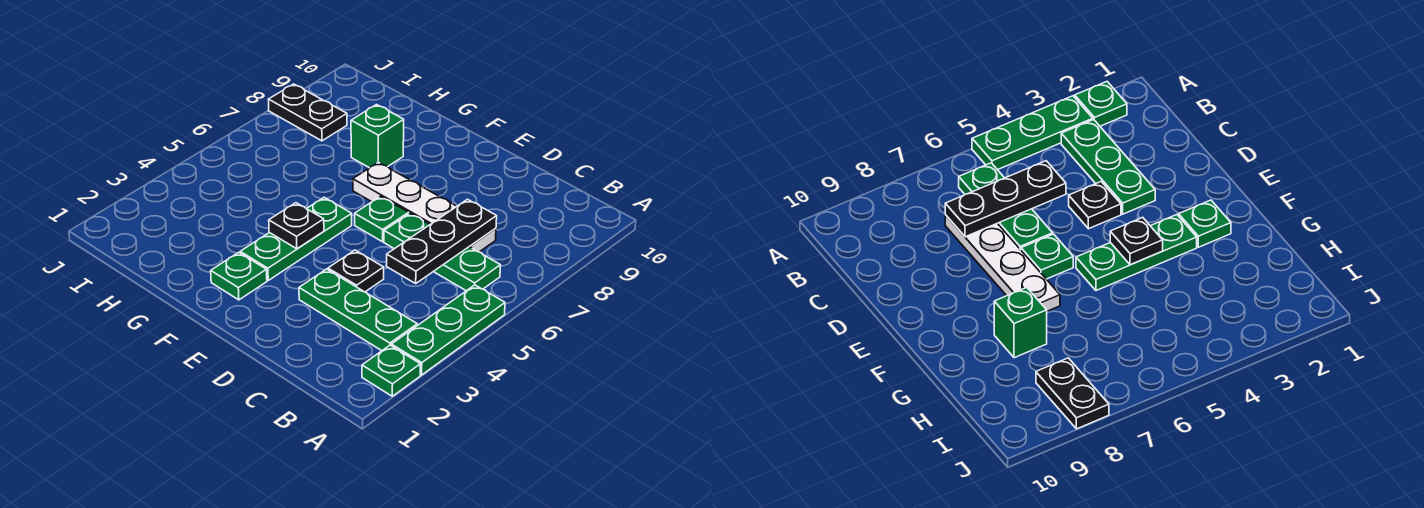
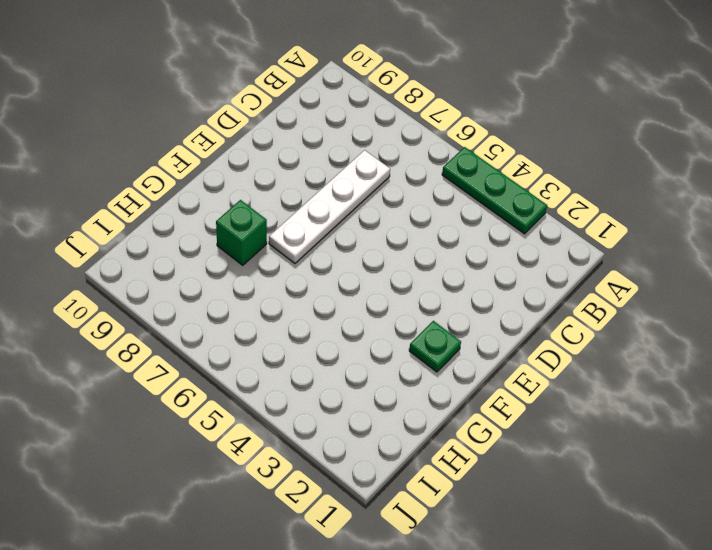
none -> green 1x1 plate [362,345,420,396]
none -> green 1x3 plate [299,269,417,351]
none -> green 1x3 plate [384,213,501,291]

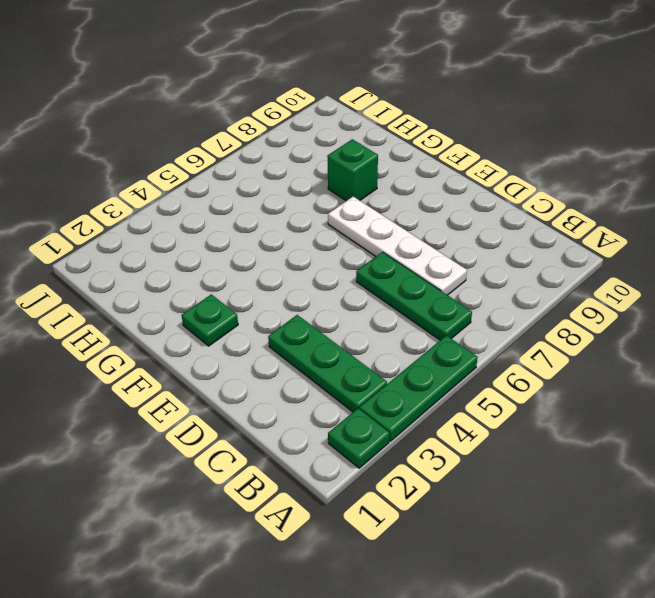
none -> black 1x1 plate [328,250,384,292]
none -> green 1x1 plate [355,196,409,242]
none -> green 1x3 plate [240,197,352,280]

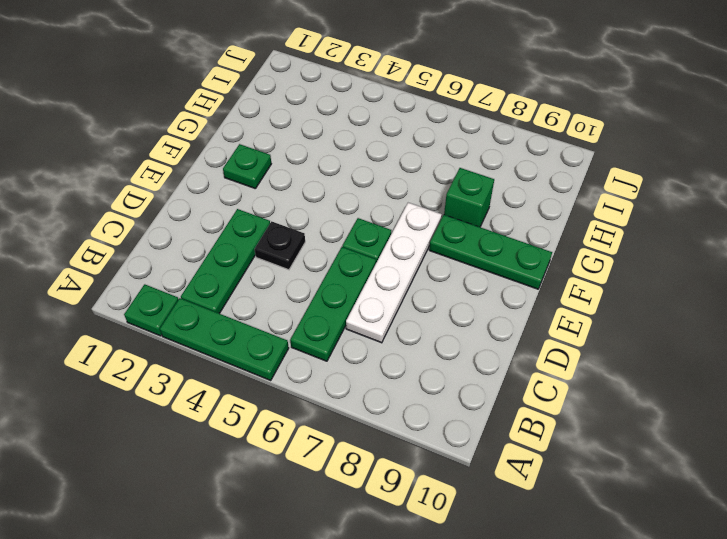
green 1x3 plate [429,215,552,289] -> green 1x3 plate moved to [240,197,352,280]
none -> black 1x2 plate [268,84,347,141]
none -> black 1x3 plate [386,199,497,283]
none -> black 1x1 plate [269,203,324,249]

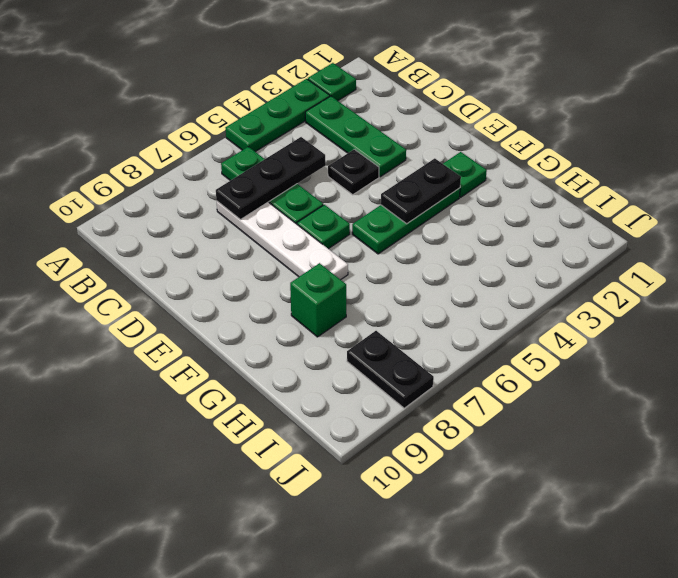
black 1x2 plate [381,158,461,224] -> black 1x1 plate [269,203,324,249]

